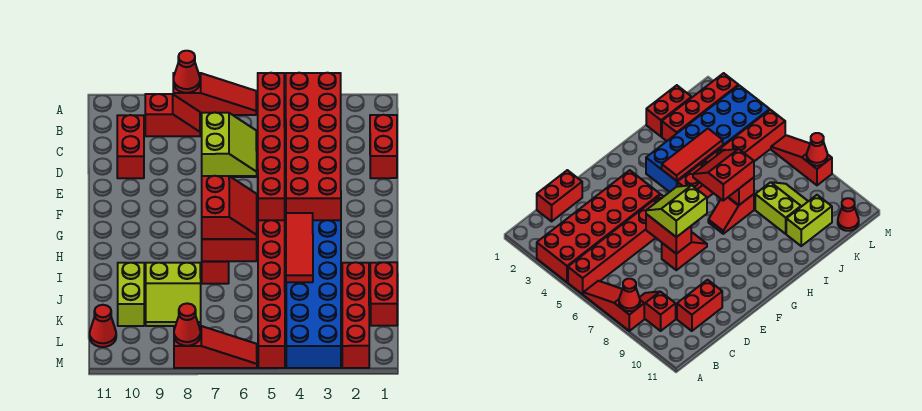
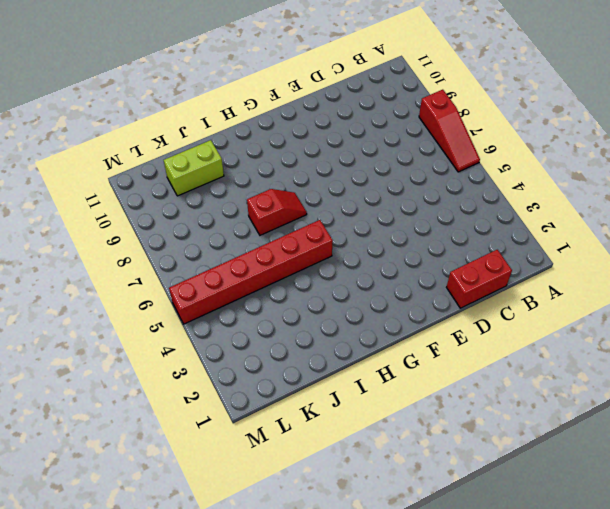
none -> red 2x6 brick [286,73,341,220]
none -> red 1x6 brick [258,73,285,220]
none -> red 1x2 slope [145,94,200,136]

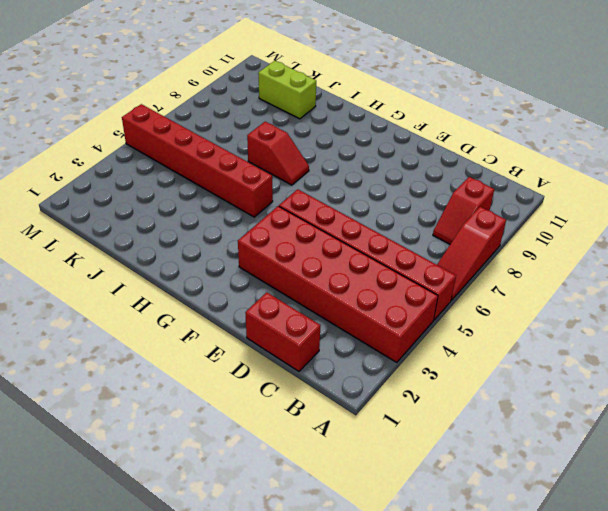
none -> red 1x2 brick [117,115,144,178]
none -> red 1x2 slope [662,232,707,270]
none -> blue 2x6 brick [286,220,341,368]

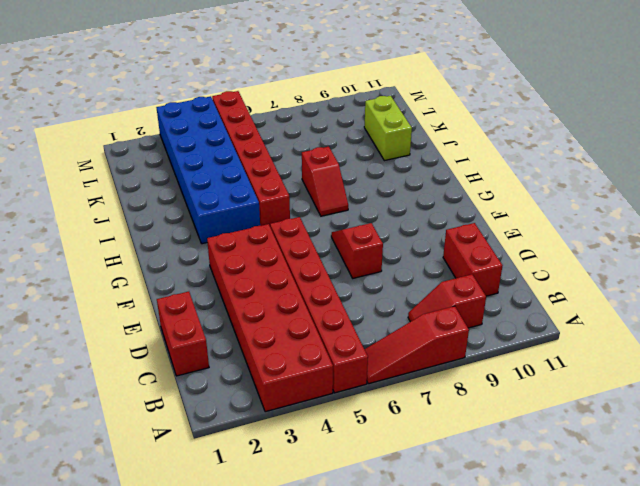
none -> red 1x2 brick [370,262,397,326]
none -> red 1x4 brick [342,262,369,368]
none -> lime 2x2 slope [146,263,201,326]

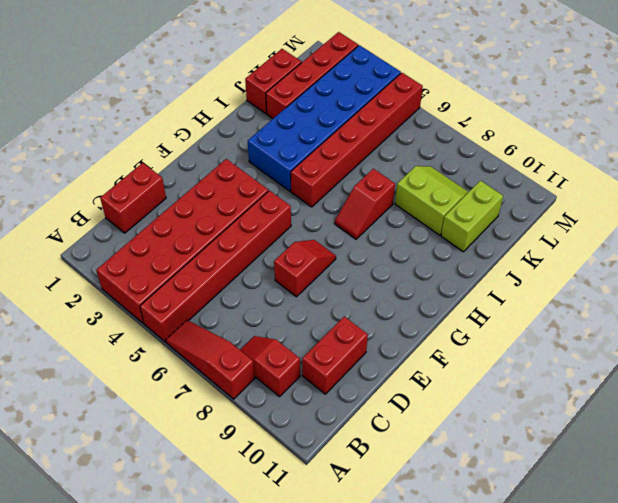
none -> red 1x1 cone [90,305,116,347]
none -> red 1x3 slope [174,326,257,368]
none -> red 1x1 cone [173,51,200,93]

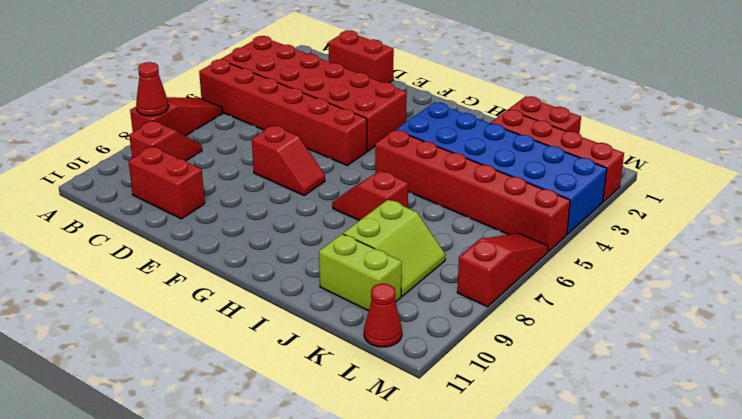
none -> red 1x2 brick [646,214,691,254]
none -> red 1x3 tile [286,213,313,282]
none -> red 1x2 brick [202,239,257,262]

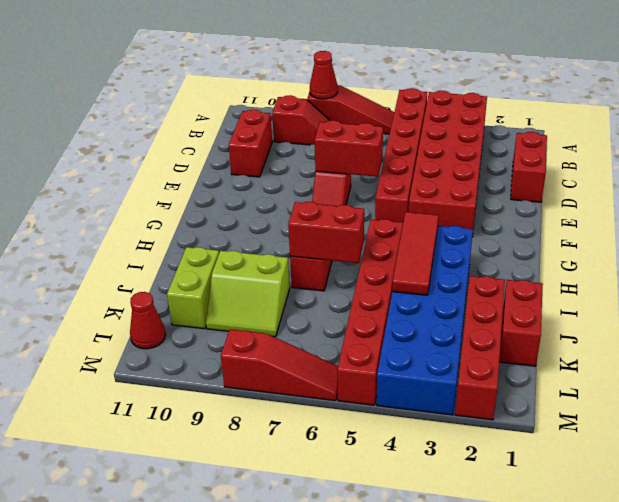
none -> red 1x1 cone [174,303,201,346]
none -> lime 2x2 slope [202,113,257,176]
none -> red 2x2 slope [202,176,257,239]

